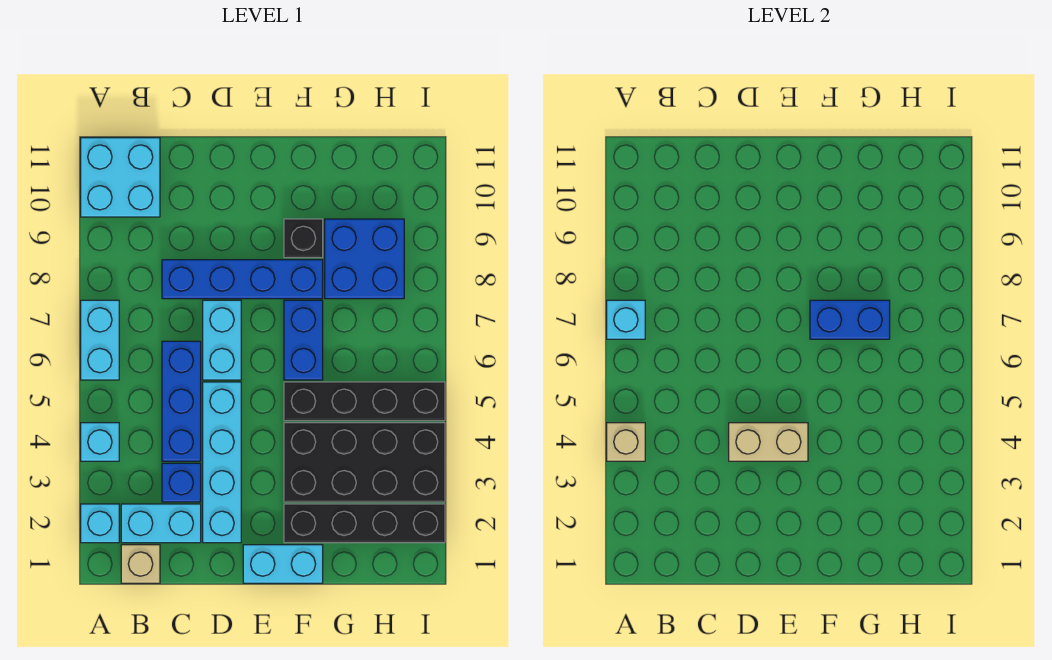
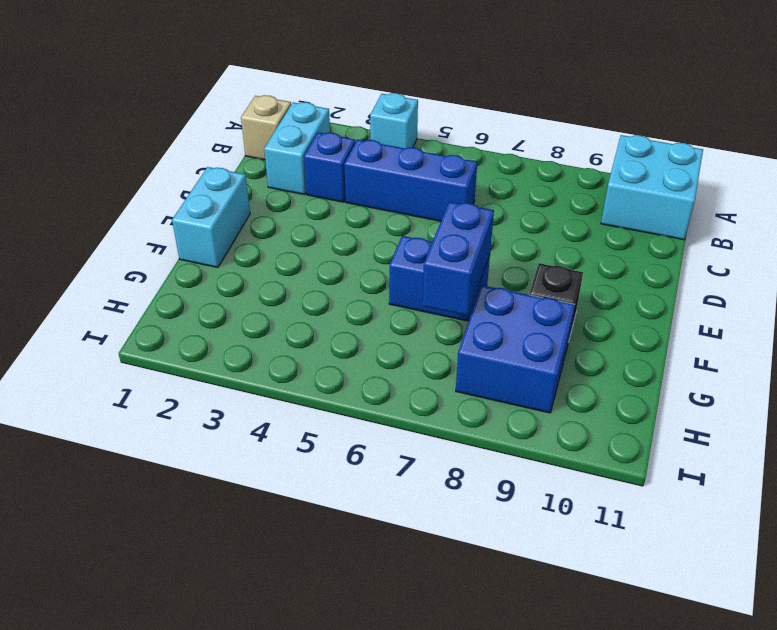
none -> cyan 1x1 brick [81,504,119,543]
none -> cyan 1x2 brick [81,300,119,380]
none -> blue 1x4 brick [162,260,323,299]

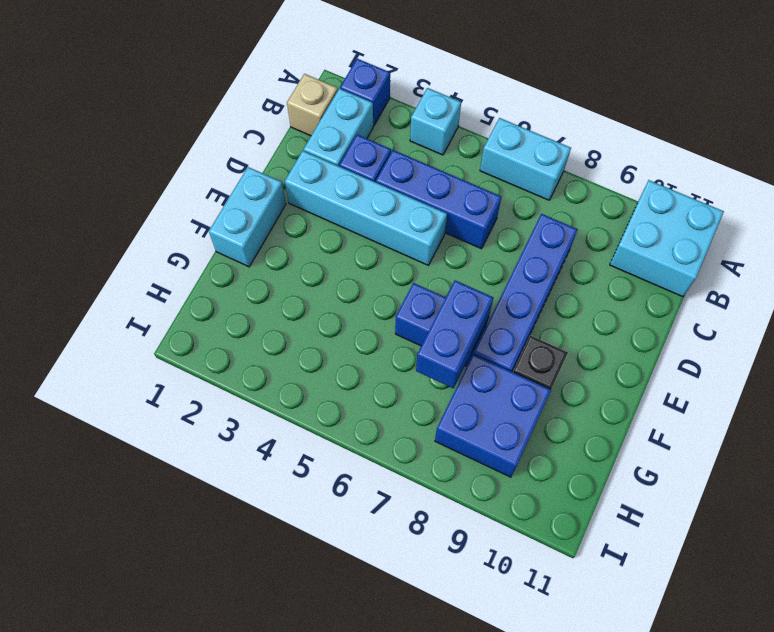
blue 1x1 brick [340,59,390,126] -> cyan 1x1 brick [81,504,119,543]
none -> cyan 1x2 brick [203,300,241,380]
none -> black 1x4 brick [284,504,445,543]
none -> black 2x4 brick [284,423,445,502]

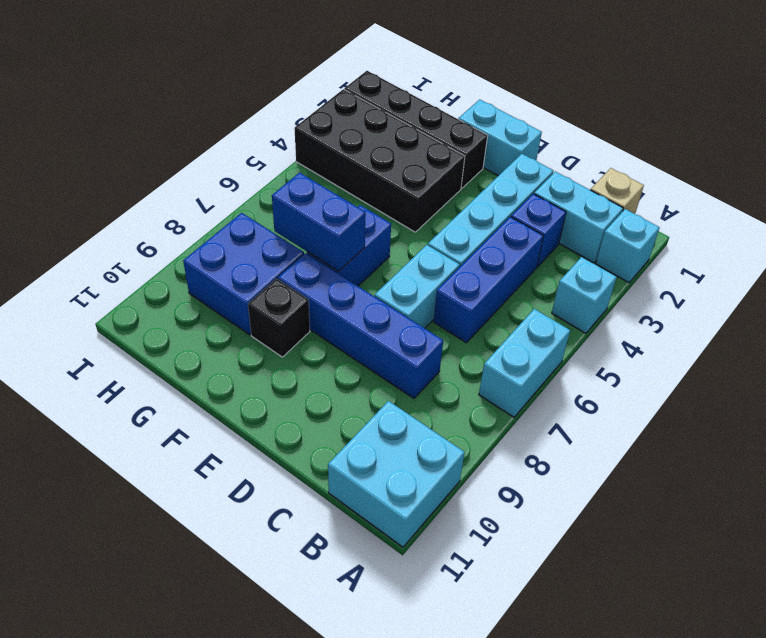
none -> black 1x4 brick [284,382,445,421]
none -> tan 1x1 brick [607,423,645,461]
none -> cyan 1x1 brick [607,300,645,339]

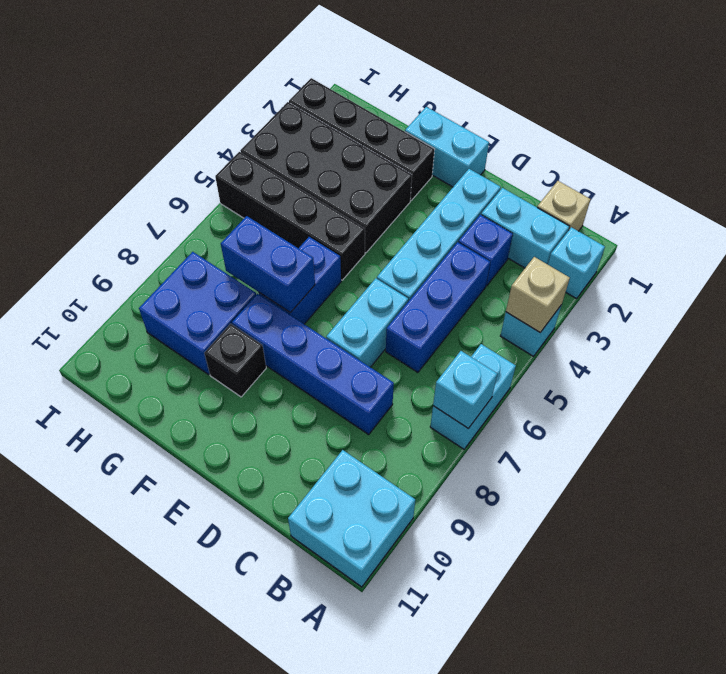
none -> tan 1x2 brick [729,423,808,461]

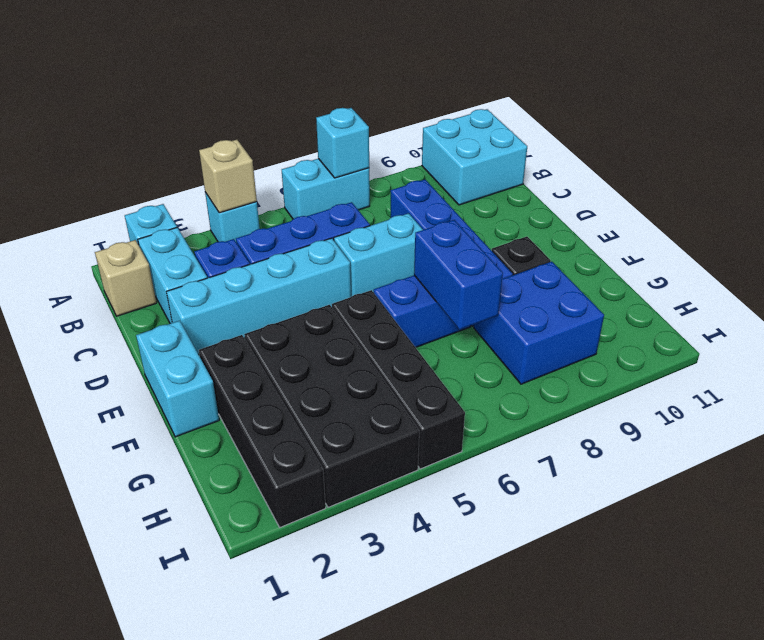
none -> tan 1x2 brick [729,423,808,461]

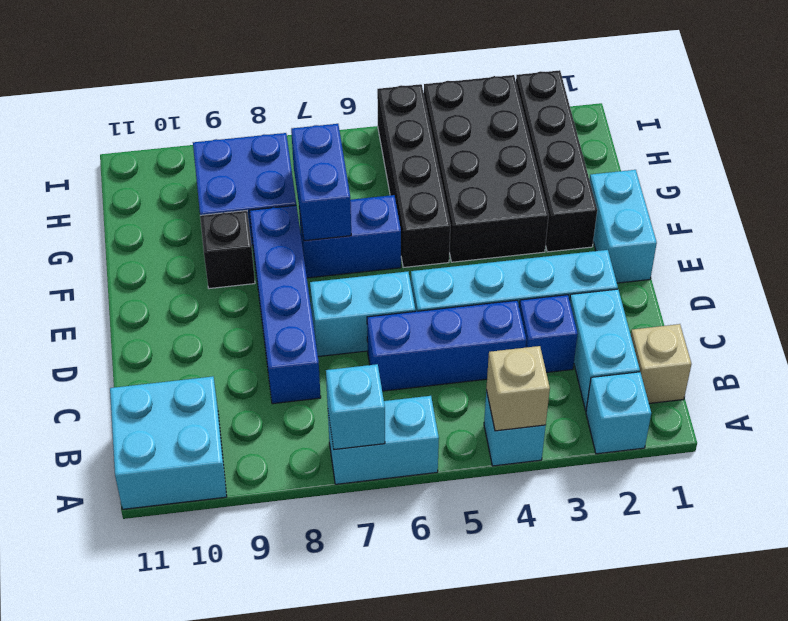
none -> tan 1x2 brick [729,423,808,461]

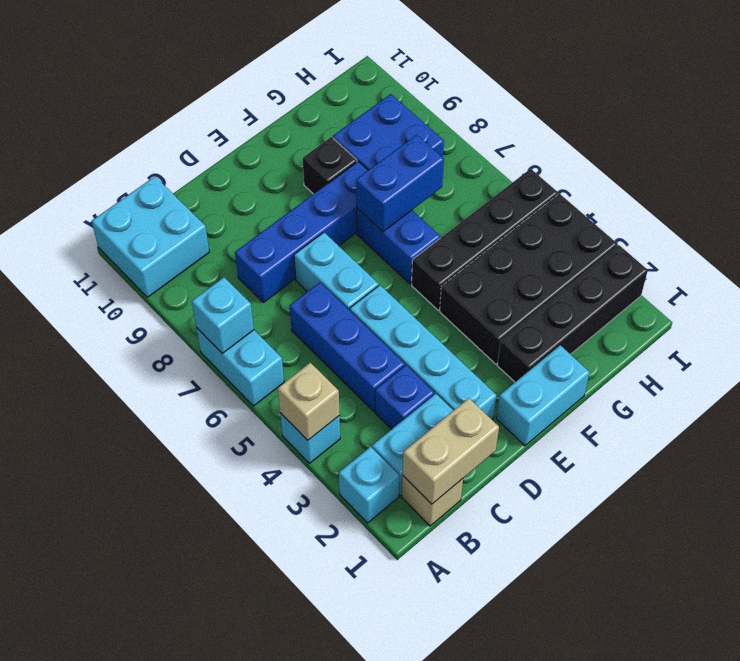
tan 1x2 brick [403,398,499,504] -> tan 1x2 brick moved to [729,423,808,461]

